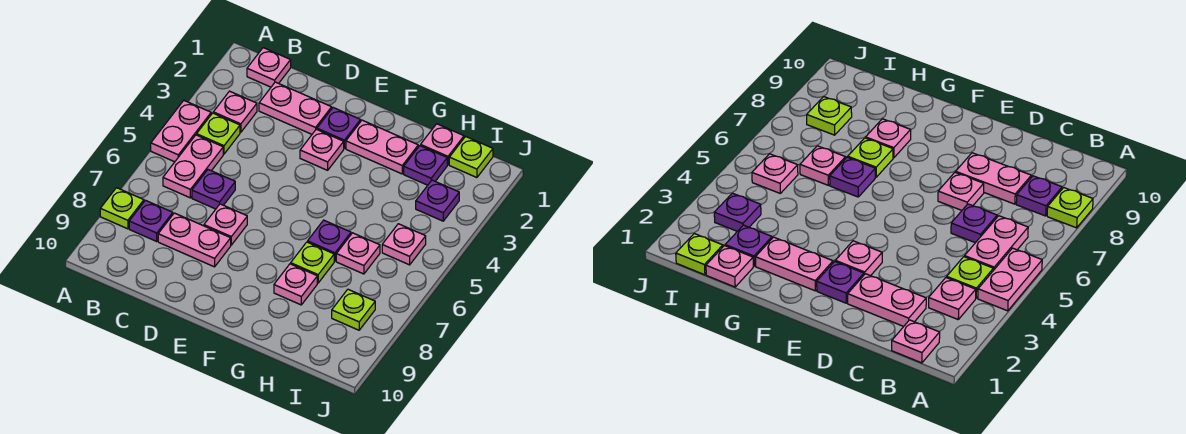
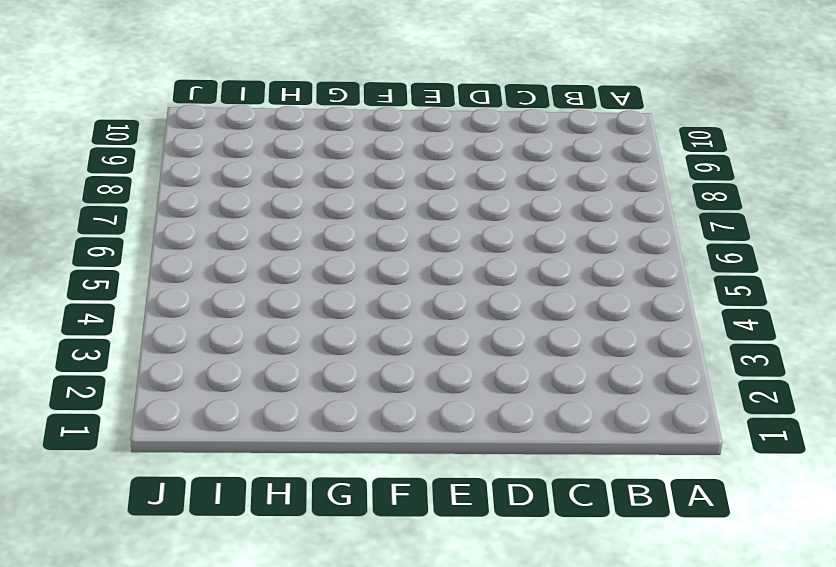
none -> pink 1x2 plate [151,101,211,162]
none -> lime 1x1 plate [100,188,144,229]
none -> pink 1x1 plate [247,48,291,87]

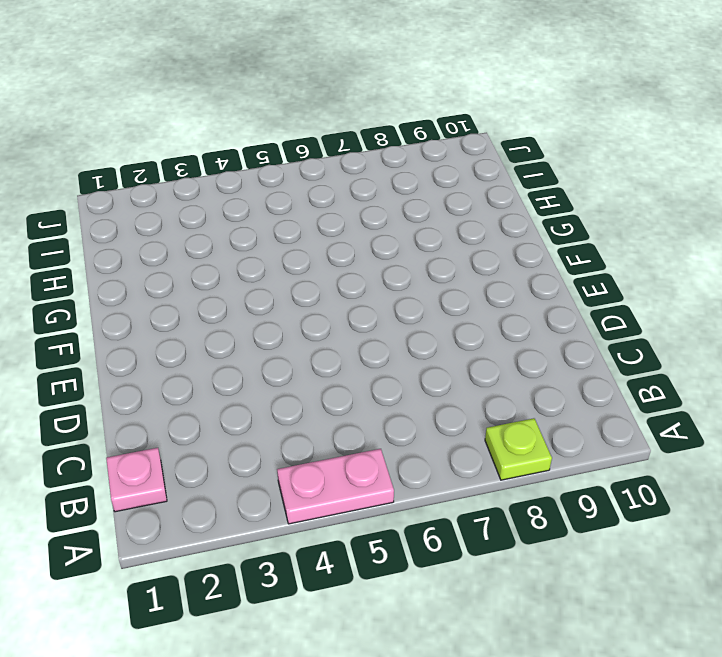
none -> pink 1x1 plate [213,91,257,132]
none -> lime 1x1 plate [197,113,240,154]
none -> pink 1x2 plate [163,135,223,198]

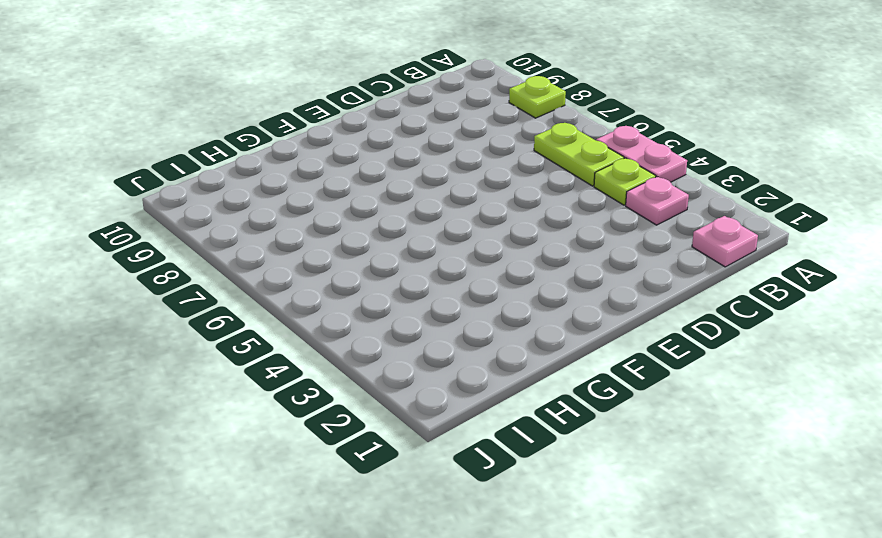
lime 1x2 plate [534,123,624,186] -> pink 1x2 plate [163,135,223,198]
none -> purple 1x1 plate [129,200,173,241]
none -> pink 1x2 plate [259,82,332,134]
none -> purple 1x1 plate [192,170,235,209]

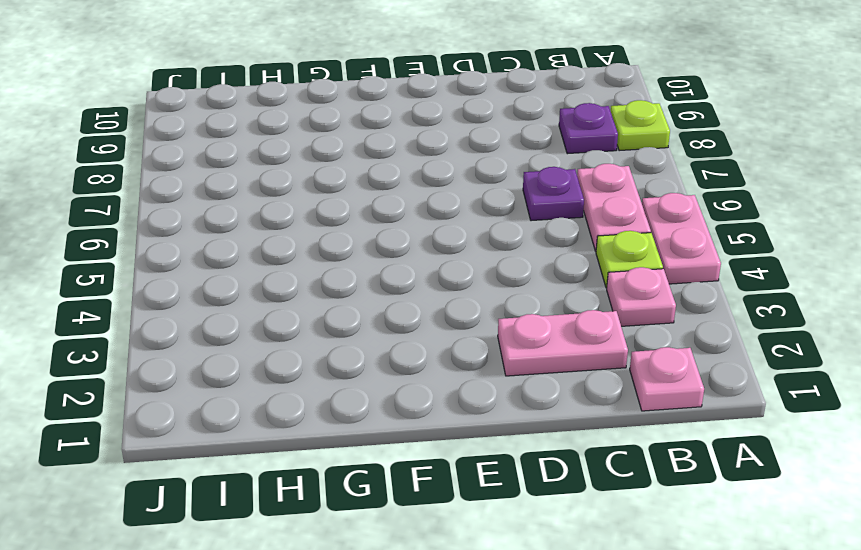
none -> pink 1x2 plate [158,213,231,267]
none -> pink 1x1 plate [204,204,247,245]
none -> purple 1x1 plate [317,108,361,148]

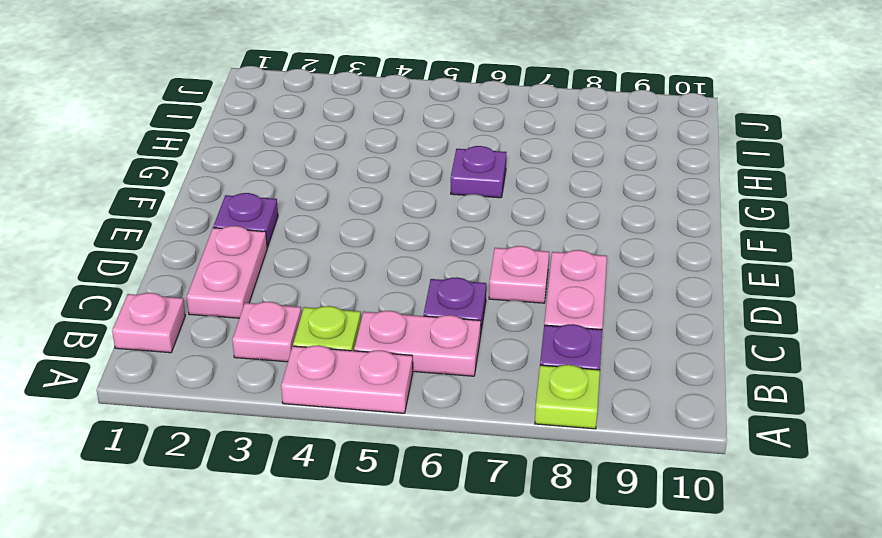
none -> pink 1x1 plate [300,129,344,170]
none -> pink 1x2 plate [346,120,418,174]
none -> lime 1x1 plate [291,242,334,283]

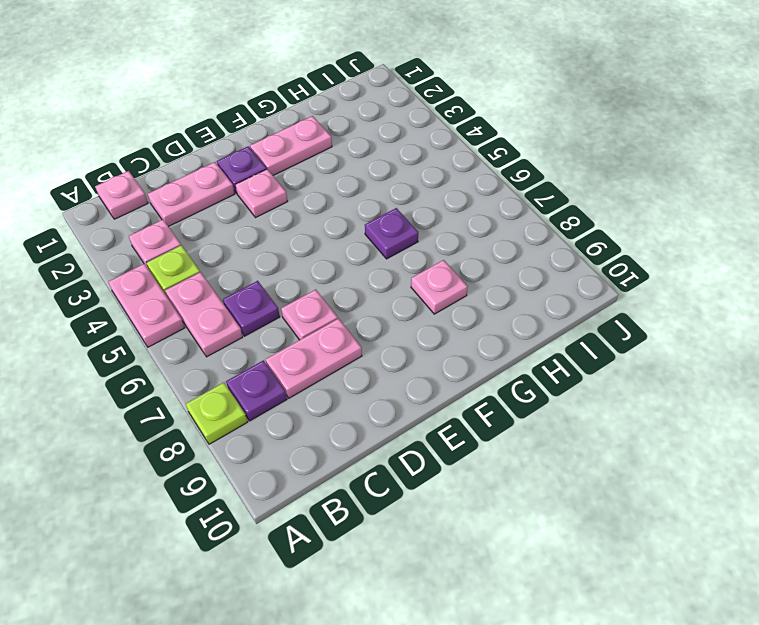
none -> lime 1x1 plate [291,242,334,283]
none -> pink 1x1 plate [421,124,464,165]
none -> purple 1x1 plate [404,146,447,185]

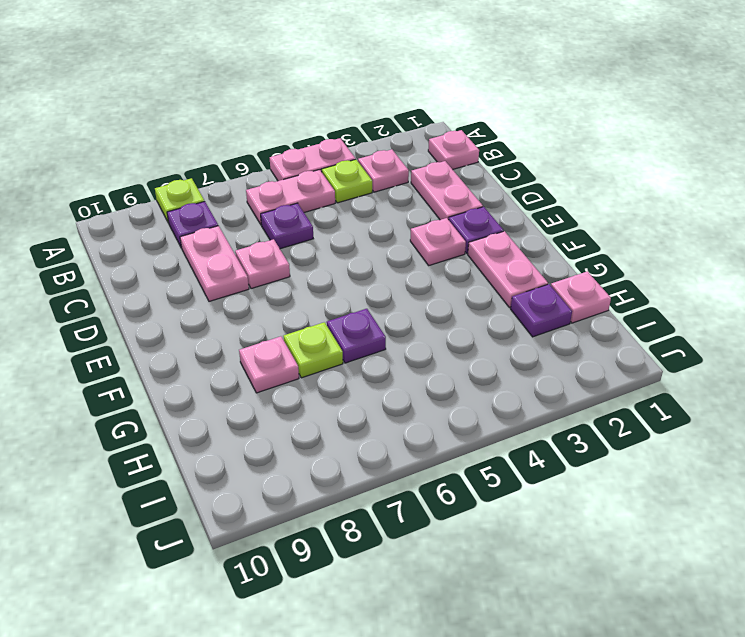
none -> pink 1x1 plate [336,233,380,274]
none -> lime 1x1 plate [449,137,493,178]
none -> purple 1x1 plate [416,180,459,221]

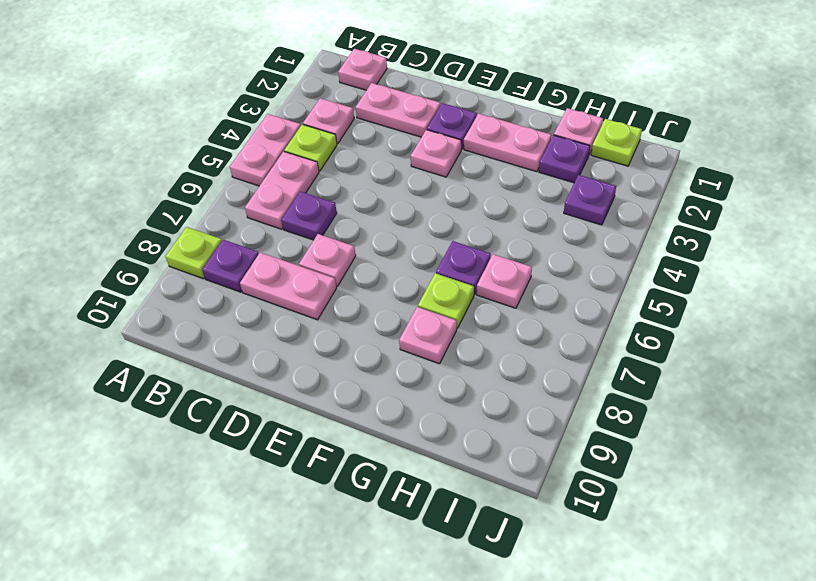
none -> pink 1x1 plate [382,224,426,265]
none -> lime 1x1 plate [332,289,375,330]

